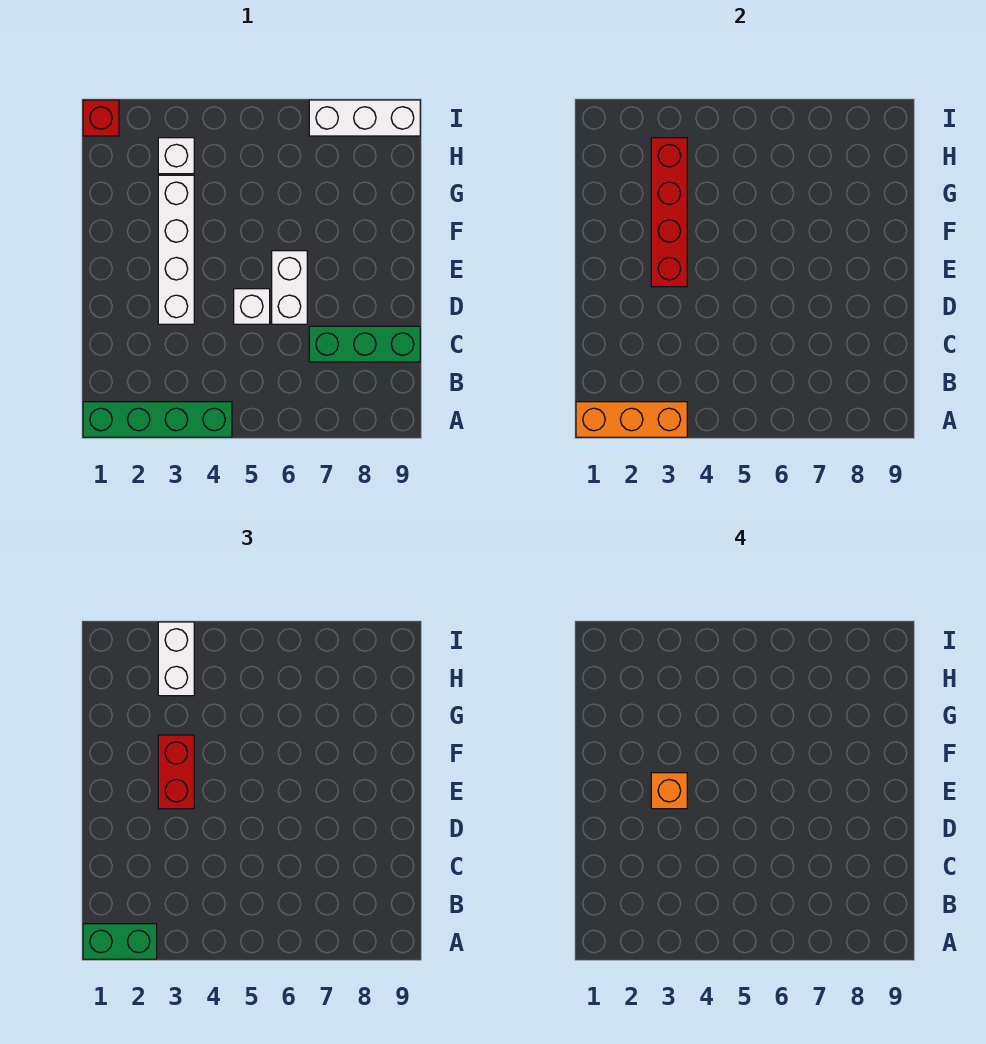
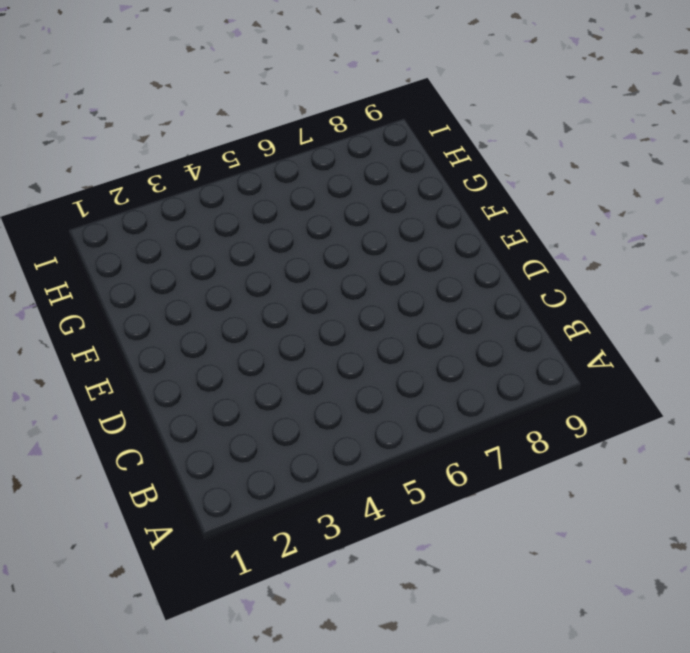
none -> green 1x4 brick [83,402,232,437]
none -> green 1x3 brick [309,326,420,362]
none -> white 1x4 brick [158,175,194,324]

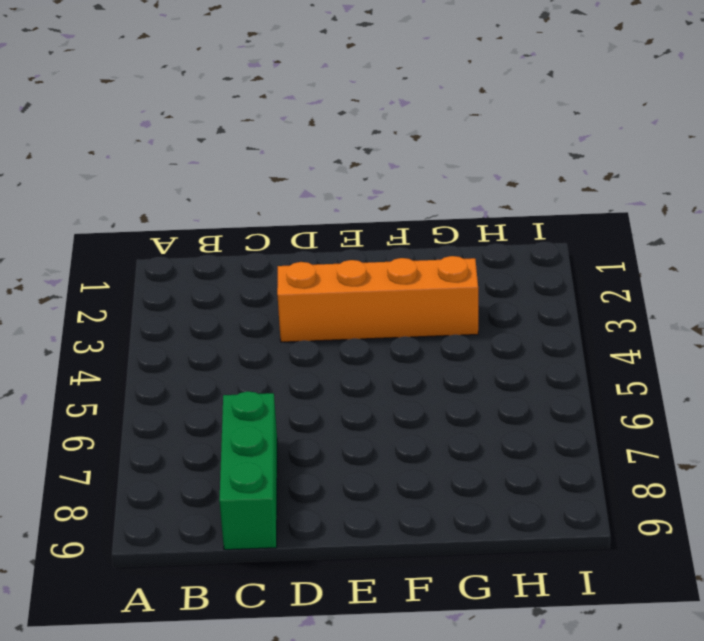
orange 1x4 brick [277,256,478,342] -> white 1x4 brick [158,175,194,324]
none -> green 1x4 brick [83,402,232,437]
none -> white 1x1 brick [234,289,270,324]
none -> white 1x2 brick [272,251,307,324]

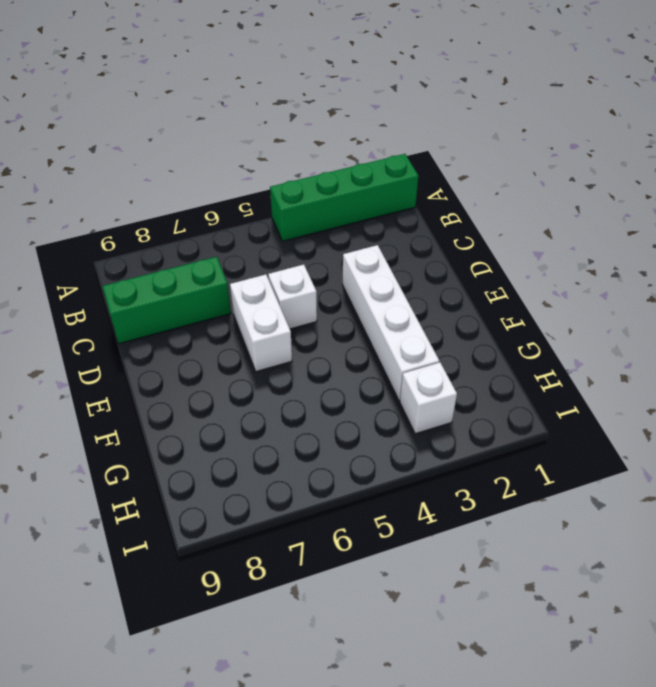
none -> red 1x1 brick [83,100,119,136]
none -> white 1x3 brick [309,100,420,136]
none -> orange 1x3 brick [576,402,687,437]

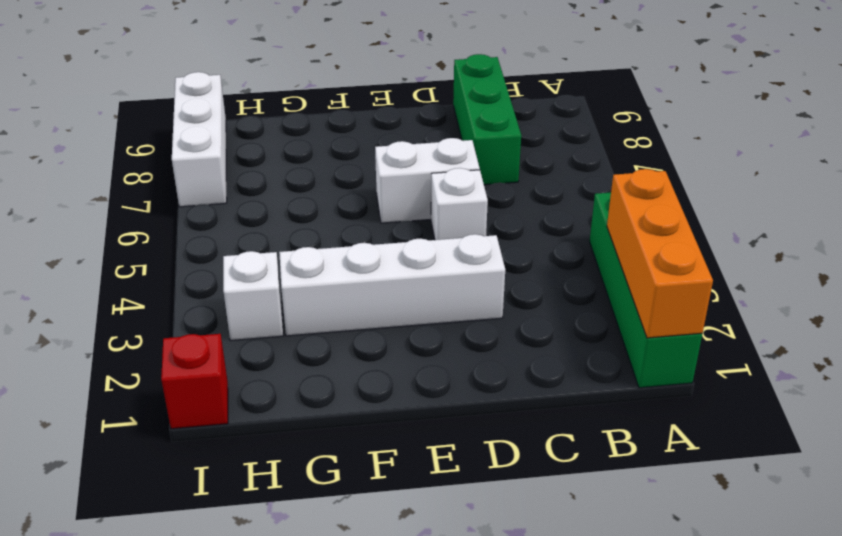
none -> red 1x4 brick [651,138,687,287]
none -> green 1x2 brick [83,924,157,959]
none -> red 1x2 brick [158,735,194,809]

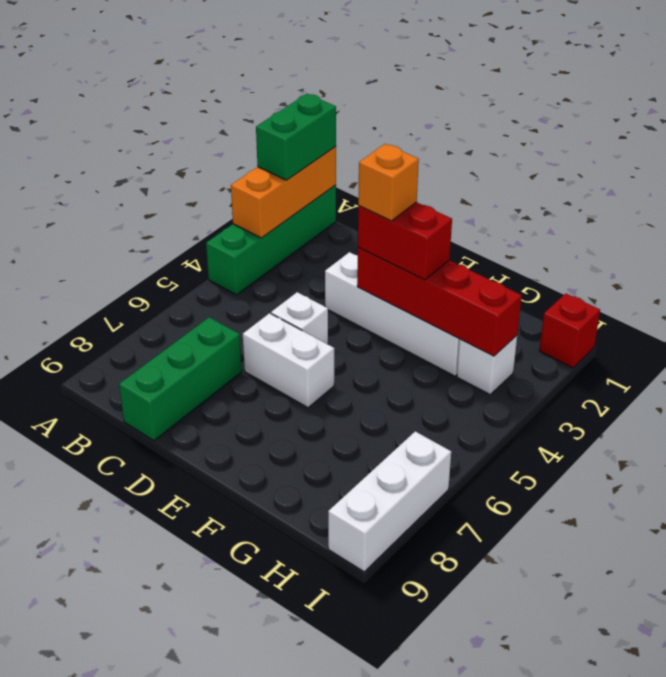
none -> white 1x2 brick [158,622,194,696]

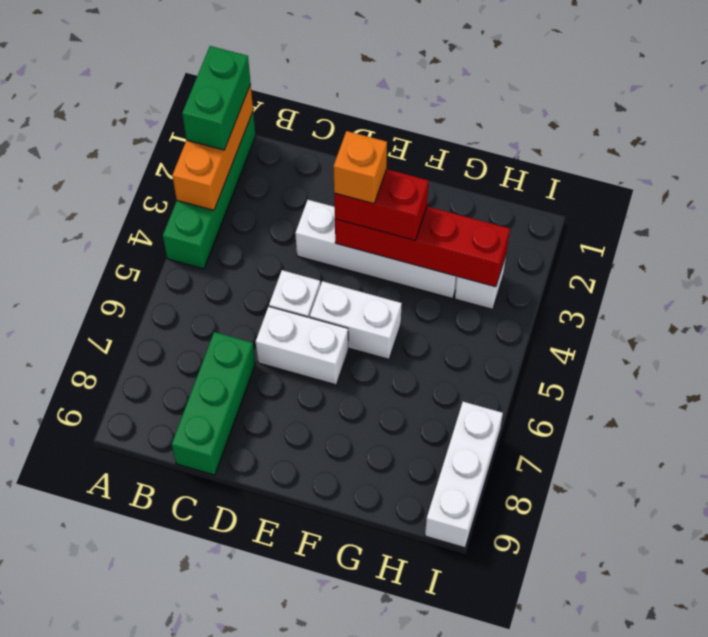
white 1x2 brick [310,281,402,359] -> white 1x2 brick moved to [158,622,194,696]
none -> red 1x1 brick [83,100,119,136]

